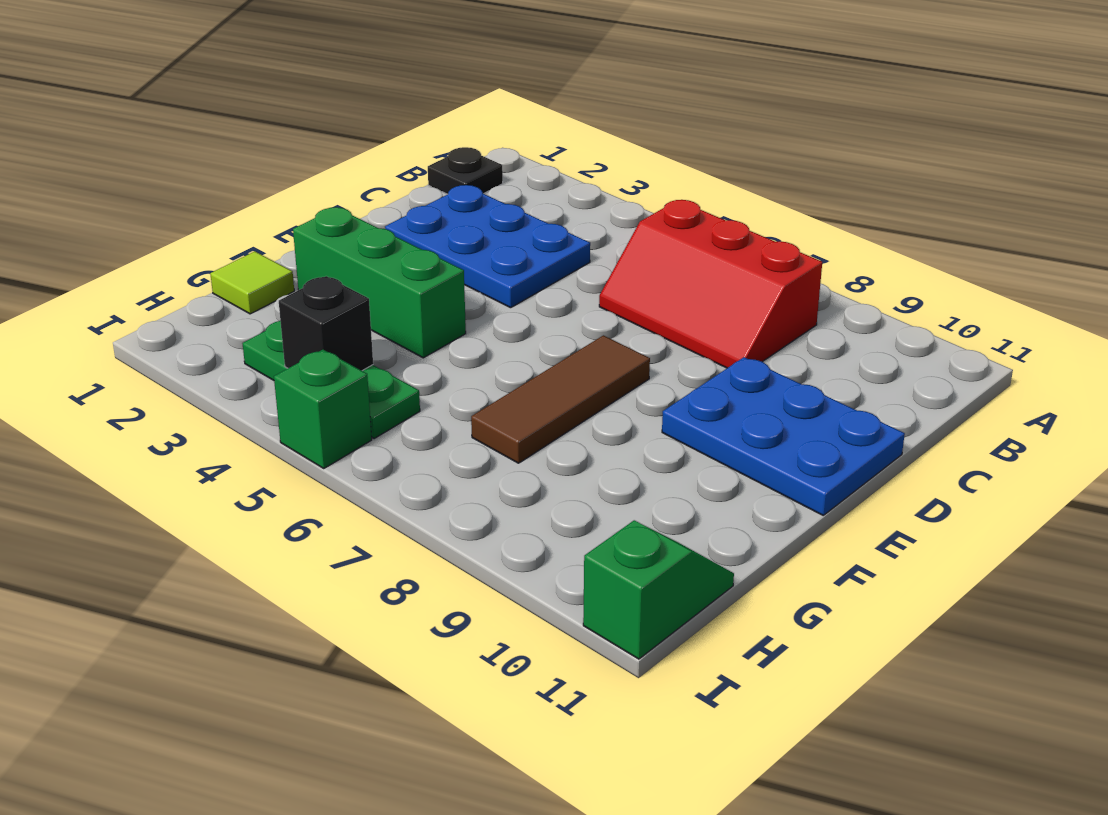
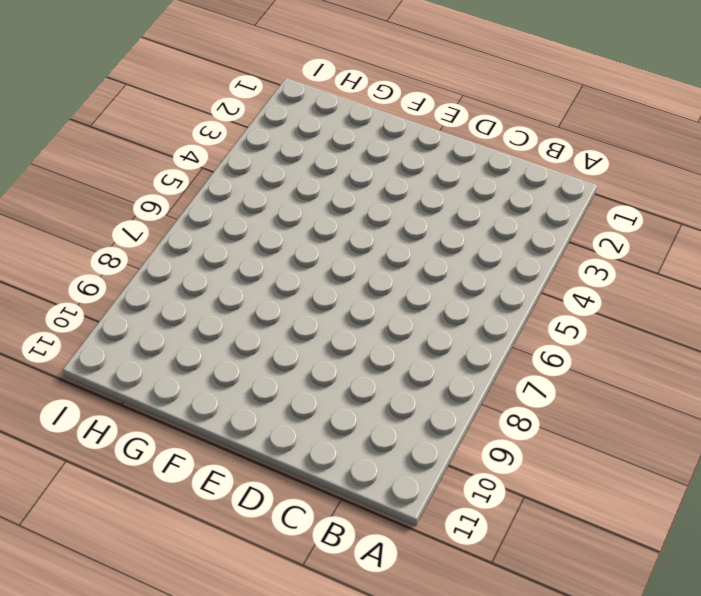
none -> black 1x1 plate [428,147,503,194]
none -> red 2x3 slope [599,200,822,368]

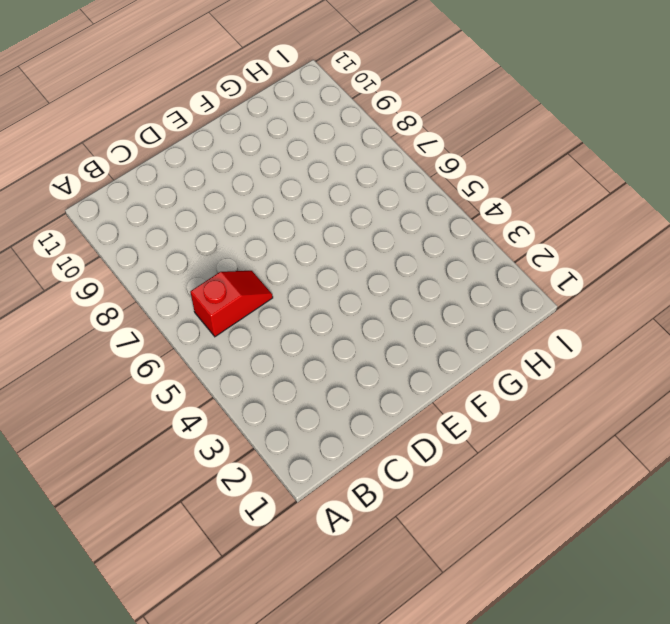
red 1x2 slope [190,271,273,337] -> red 2x3 slope [599,200,822,368]
none -> black 1x1 plate [428,147,503,194]
none -> blue 2x3 plate [385,185,590,308]

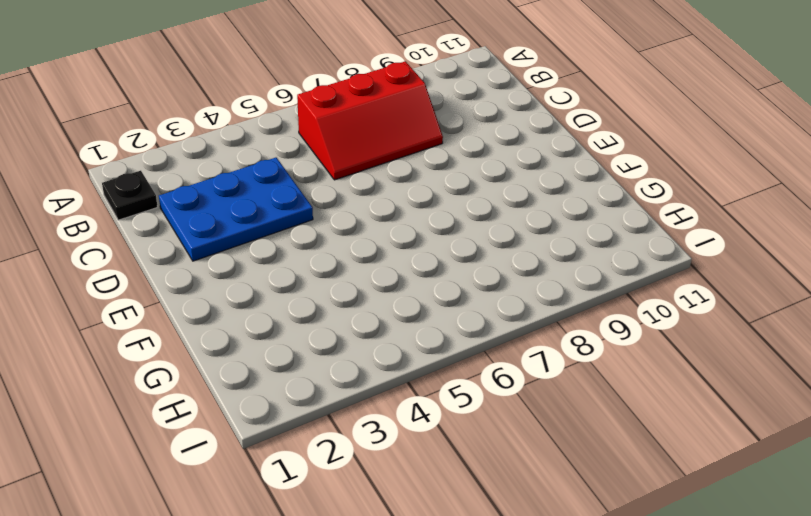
none -> blue 2x3 plate [662,357,905,515]
none -> brown 1x3 tile [471,335,650,463]

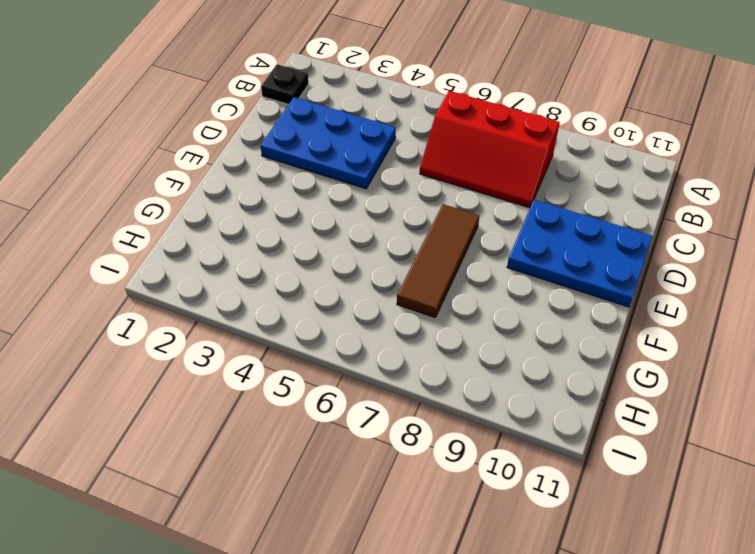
none -> green 1x3 brick [293,207,466,358]
none -> lime 1x1 tile [210,251,294,314]

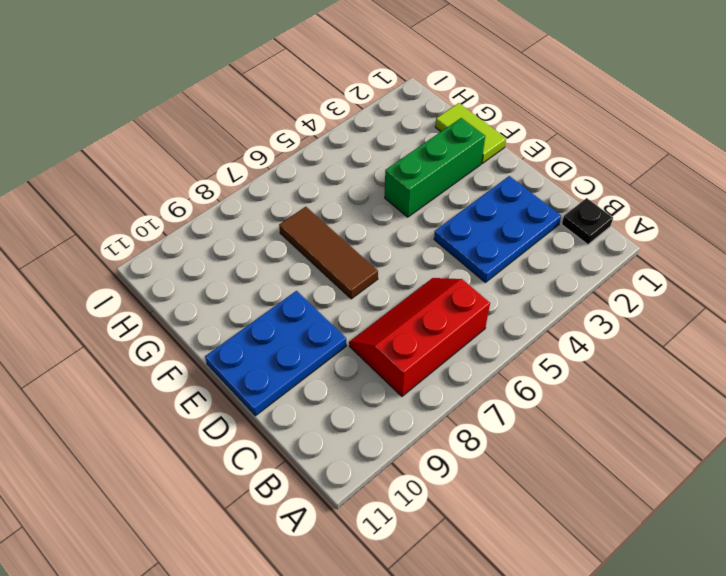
lime 1x2 tile [435,103,506,163] -> lime 1x1 tile [210,251,294,314]
none -> green 1x3 plate [242,321,420,439]
none -> green 1x2 slope [583,521,734,659]

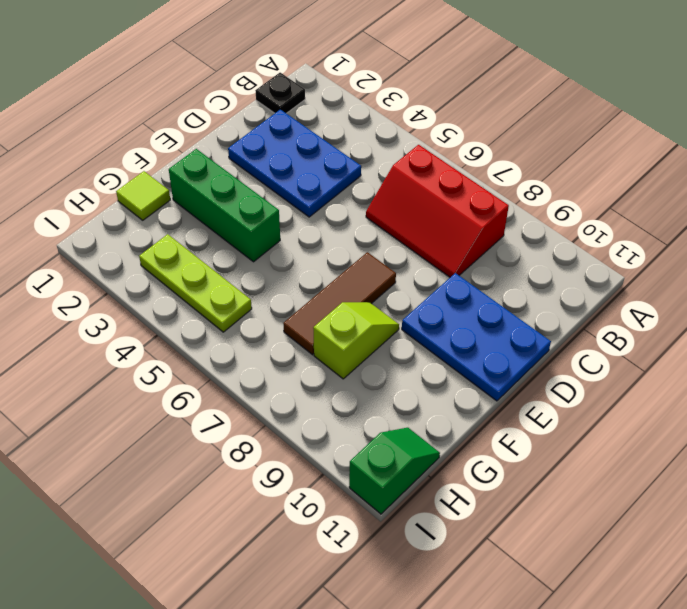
lime 1x2 slope [313,302,399,379] -> none
lime 1x3 plate [139,234,252,332] -> green 1x3 plate [242,321,420,439]
none -> green 1x1 brick [274,349,372,468]
none -> black 1x1 brick [279,276,373,371]

